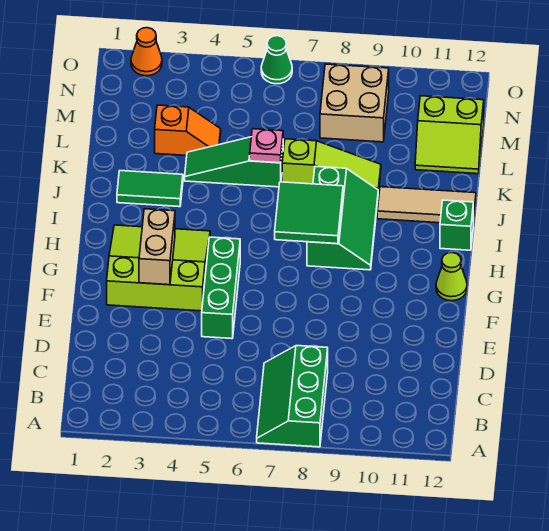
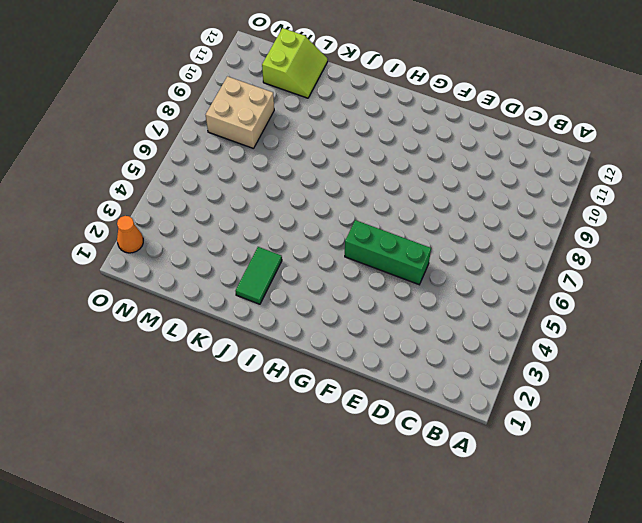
none -> green 2x3 slope [257,346,328,447]
none -> lime 3x3 slope [107,225,210,311]
none -> lime 1x1 cone [436,253,467,301]

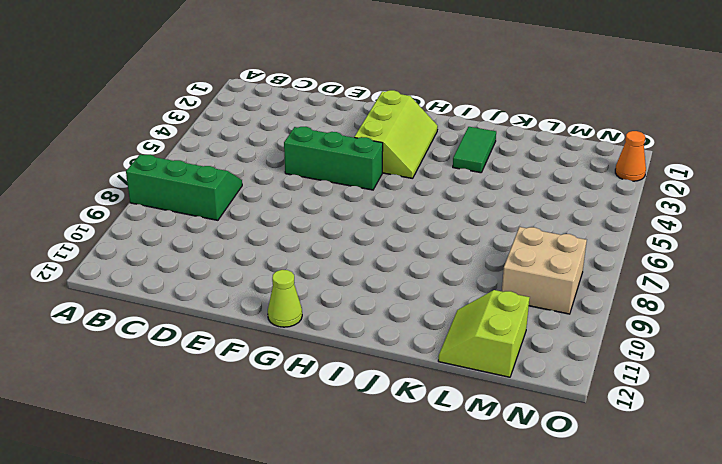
lime 2x3 slope [354,90,438,179] -> lime 3x3 slope [107,225,210,311]
none -> green 2x3 slope [307,167,378,270]
none -> green 1x1 brick [440,200,473,250]
none -> tan 1x3 tile [377,187,476,225]

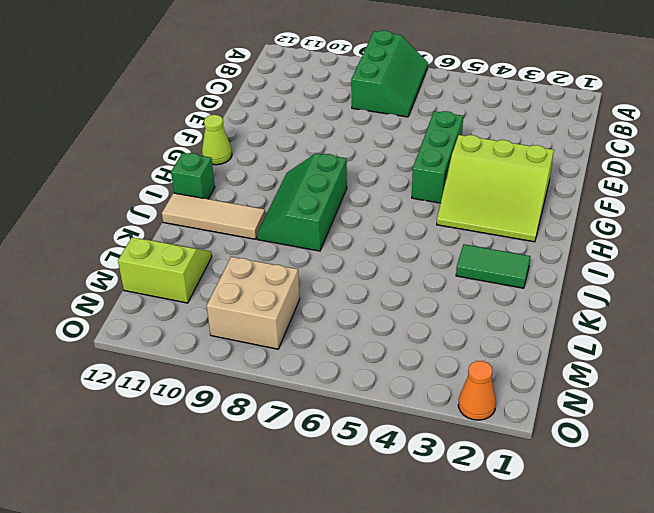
none -> green 1x3 slope [185,137,283,187]
none -> lime 1x3 slope [282,139,381,193]
none -> orange 1x2 slope [155,105,221,156]

